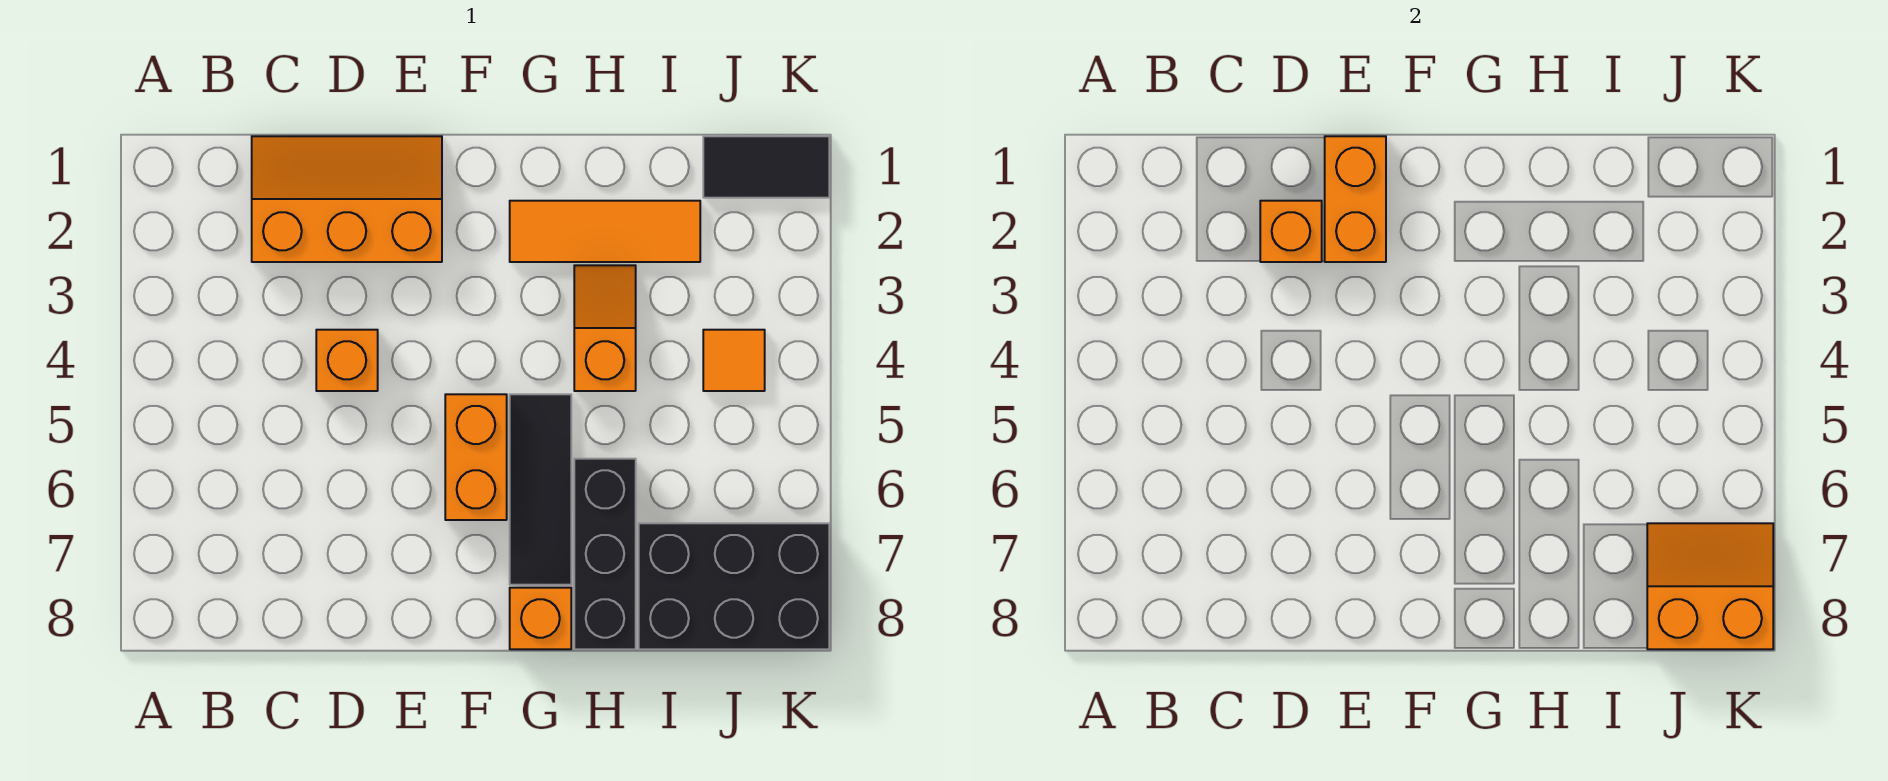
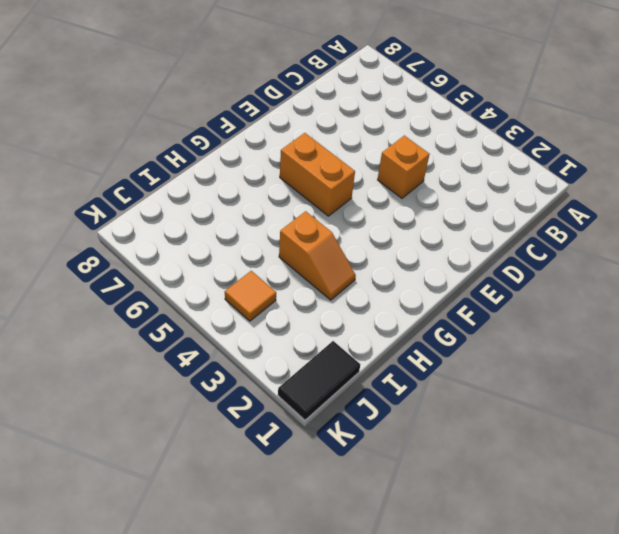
none -> orange 2x3 slope [252,136,442,262]
none -> orange 1x3 tile [510,201,700,262]
none -> black 1x3 tile [510,394,571,585]

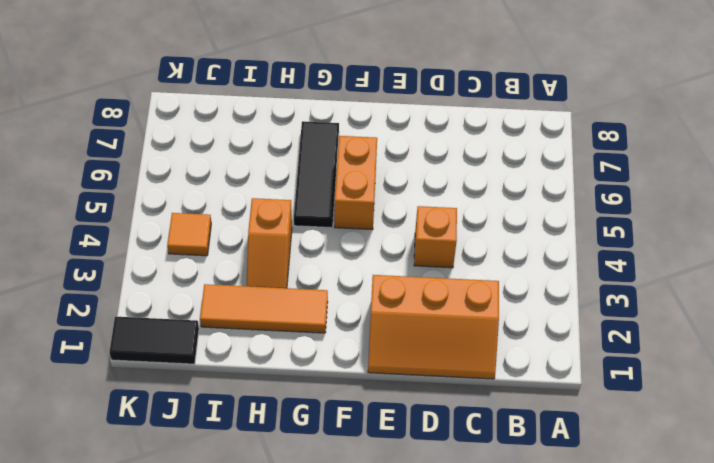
none -> orange 1x1 brick [510,588,571,649]
none -> black 1x3 brick [574,459,636,649]
none -> black 2x3 brick [639,523,829,649]

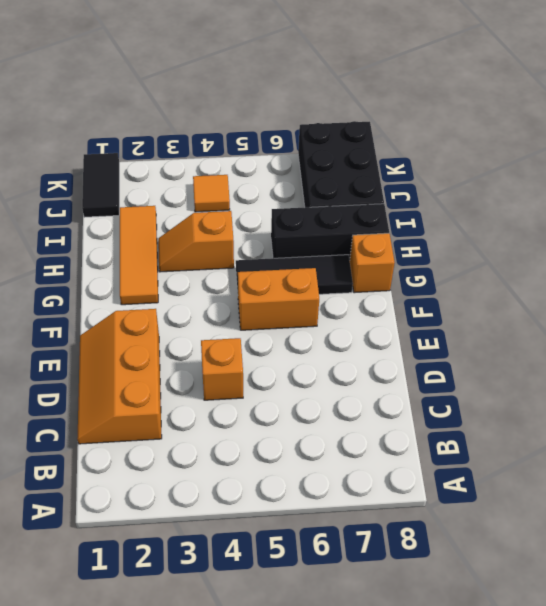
none -> orange 1x1 brick [1260,201,1322,262]
none -> orange 1x2 brick [1325,136,1386,262]
none -> orange 2x2 slope [1647,523,1773,649]

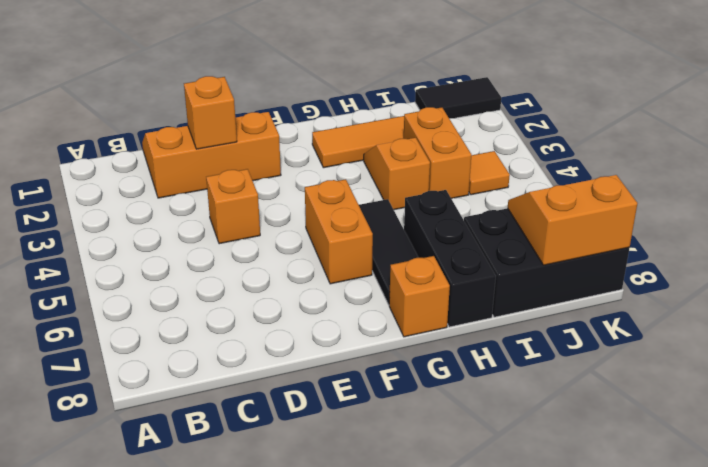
orange 1x2 brick [404,107,472,199] -> orange 1x2 brick moved to [1325,136,1386,262]

